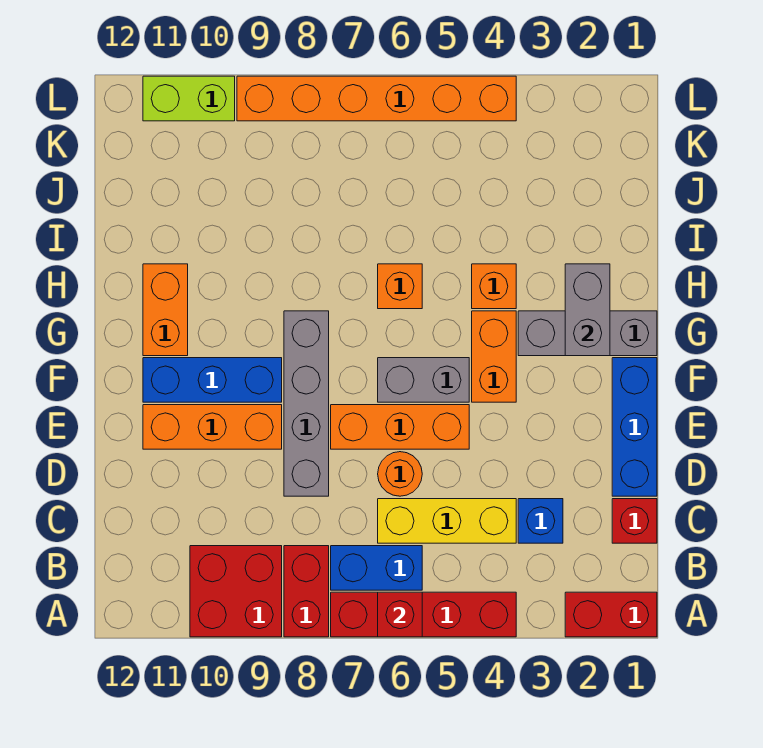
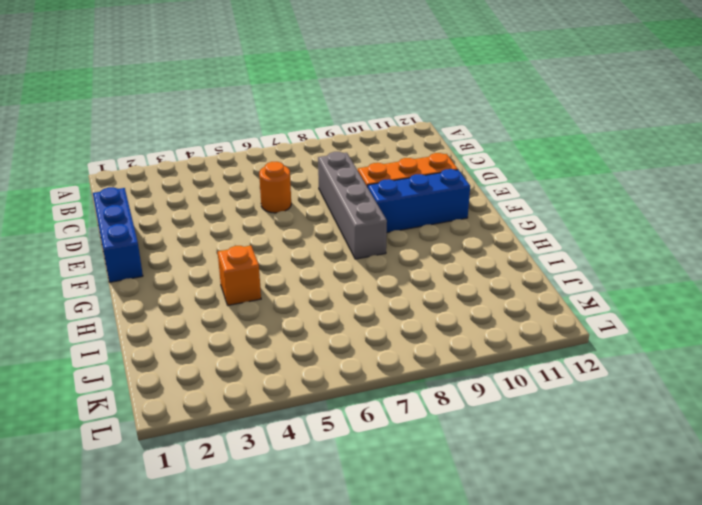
none -> red 1x2 brick [565,592,657,637]
none -> red 1x4 brick [331,592,516,637]
none -> red 1x2 brick [284,546,329,637]

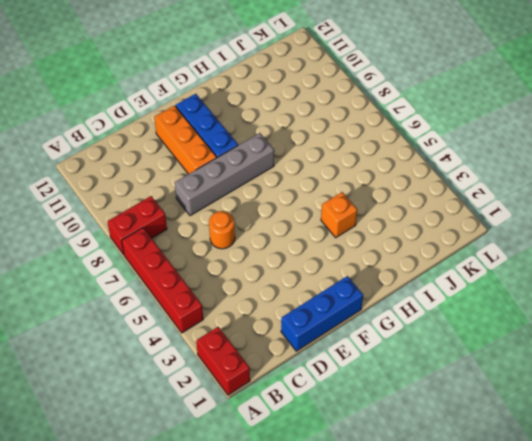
none -> red 2x2 brick [190,546,282,637]
none -> blue 1x2 brick [331,546,422,590]
none -> red 1x1 brick [612,499,657,543]

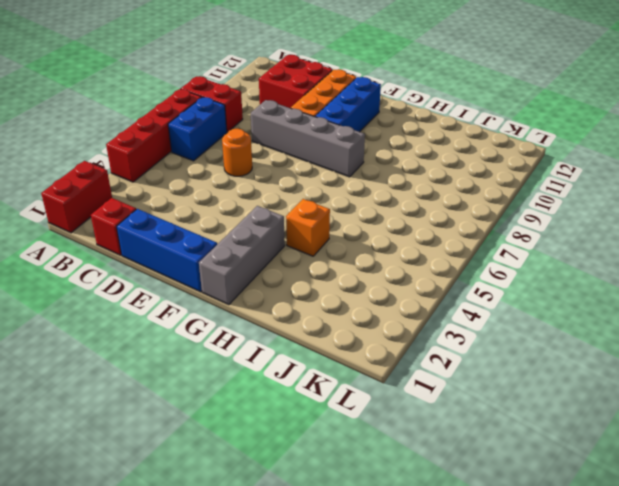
red 2x2 brick [259,55,333,108] -> red 2x2 brick moved to [190,546,282,637]
none -> blue 1x1 brick [518,499,563,543]
none -> yellow 1x3 brick [378,499,516,543]
none -> orange 1x3 brick [331,405,469,449]

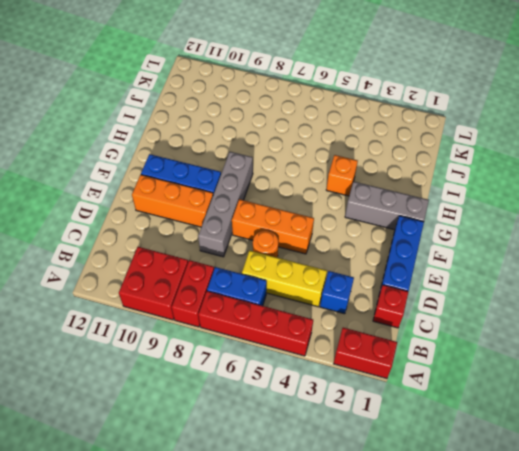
none -> orange 1x2 brick [472,311,516,402]
none -> grey 1x2 brick [378,358,469,402]
none -> orange 1x2 brick [143,264,188,356]

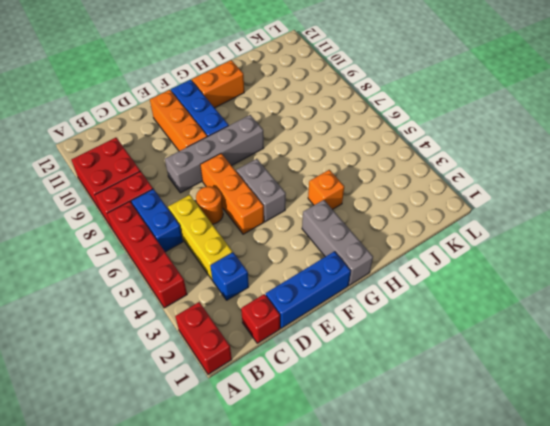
none -> orange 1x2 brick [472,311,516,402]
none -> orange 1x1 brick [378,264,422,309]
none -> orange 1x6 brick [237,76,516,121]

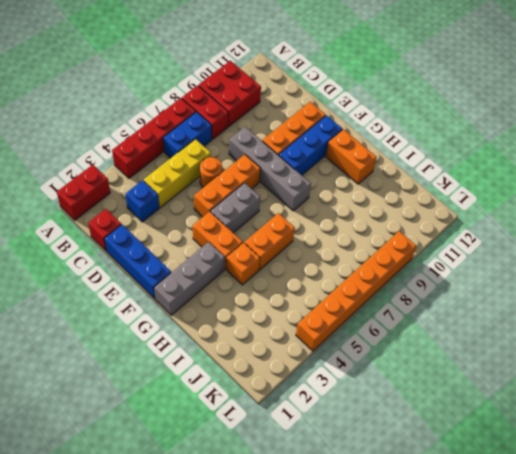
orange 1x2 brick [244,213,295,270] -> orange 1x1 brick [378,264,422,309]
none -> lime 1x2 brick [143,76,235,121]
none -> red 1x1 brick [378,592,422,637]
none -> grey 1x2 brick [565,264,610,356]

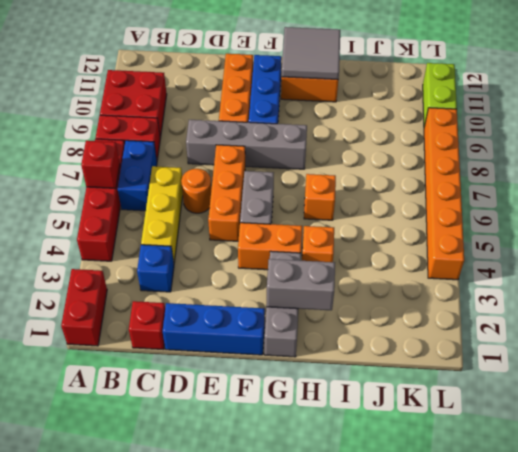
grey 2x2 tile [282,27,340,80] -> none

